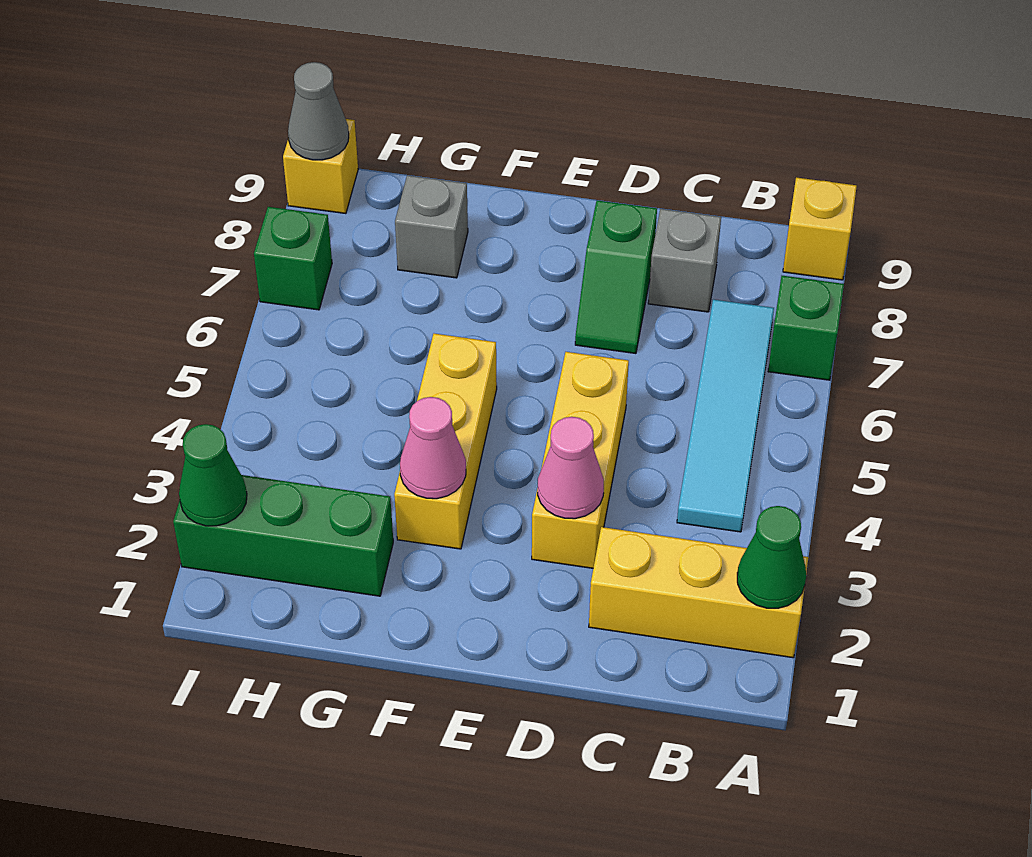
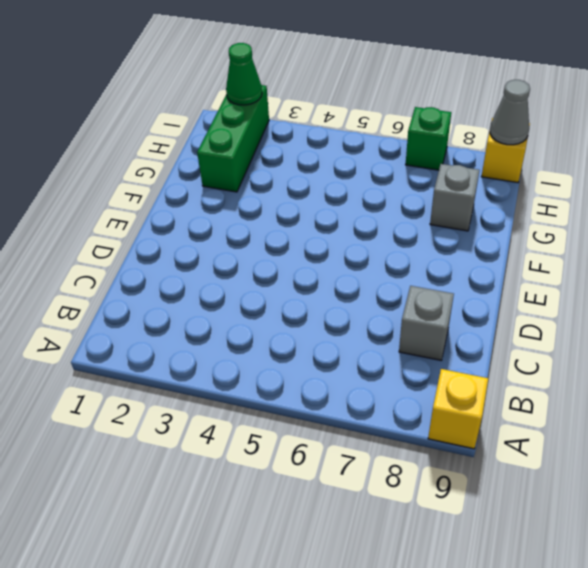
none -> yellow 1x3 brick [589,527,808,658]
none -> green 1x1 brick [768,276,844,380]
none -> cyan 1x4 tile [677,300,774,532]

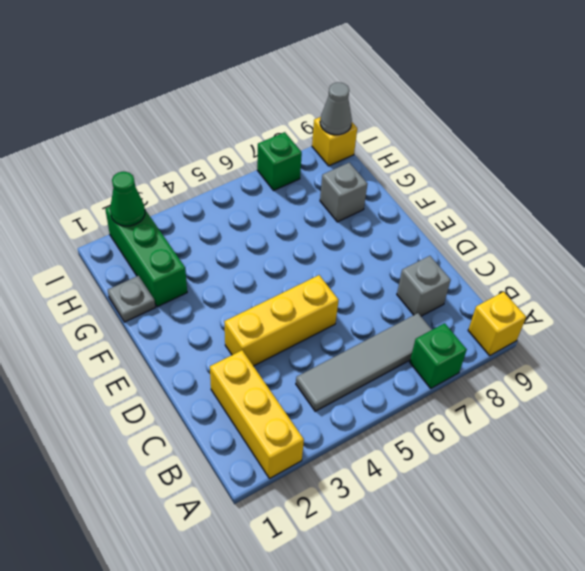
grey 1x4 tile [296,313,432,411] -> cyan 1x4 tile [677,300,774,532]
grey 1x1 plate [108,276,155,322] -> none
none -> green 1x2 slope [575,200,657,354]
none -> yellow 1x3 brick [394,334,497,549]
none -> green 1x1 cone [737,506,806,608]

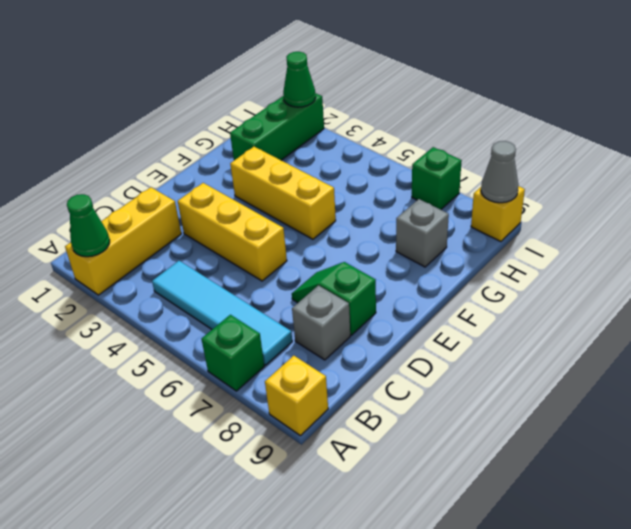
none -> pink 1x1 cone [538,417,604,519]
none -> pink 1x1 cone [400,397,466,499]

